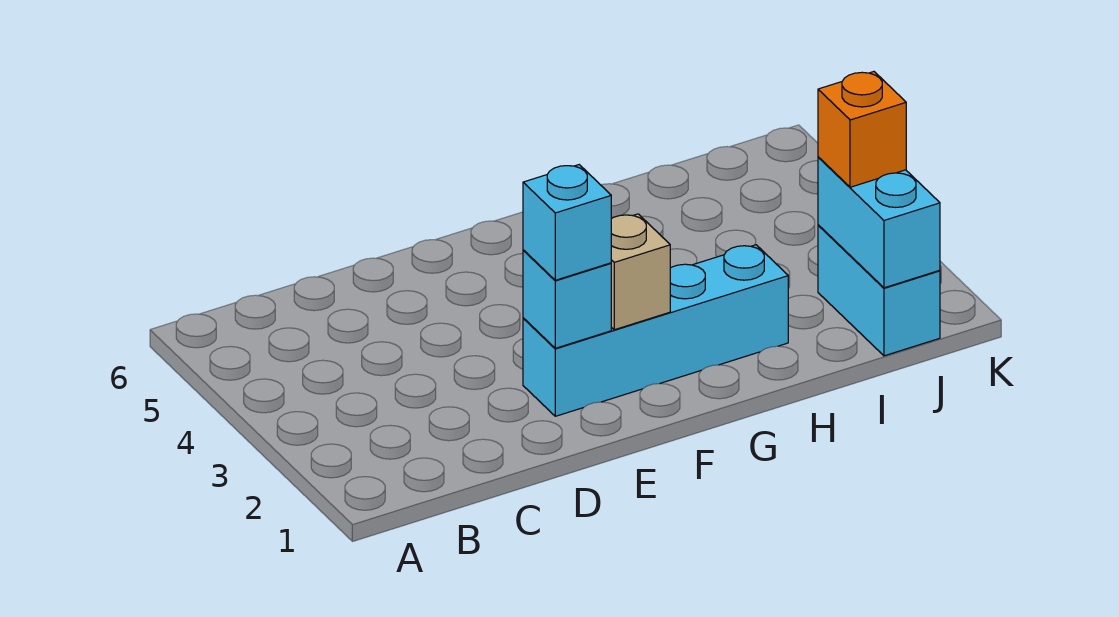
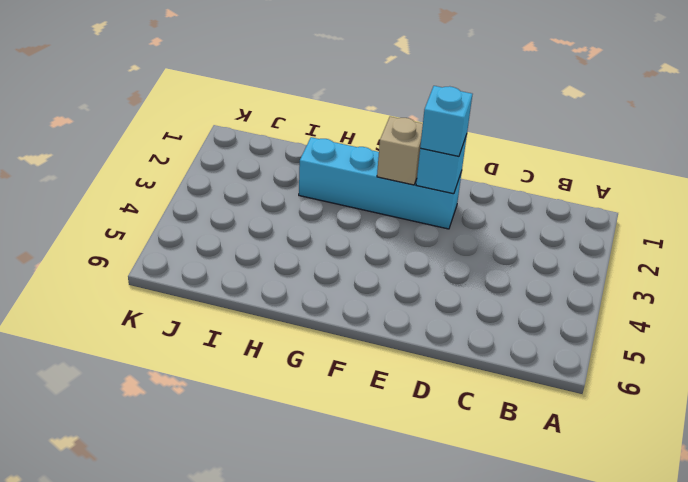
none -> cyan 1x2 brick [818,225,940,356]
none -> cyan 1x2 brick [818,157,940,288]

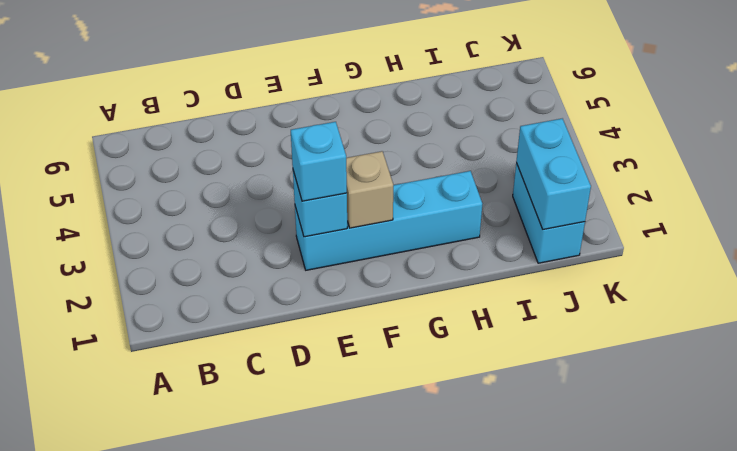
none -> orange 1x1 brick [818,72,906,187]

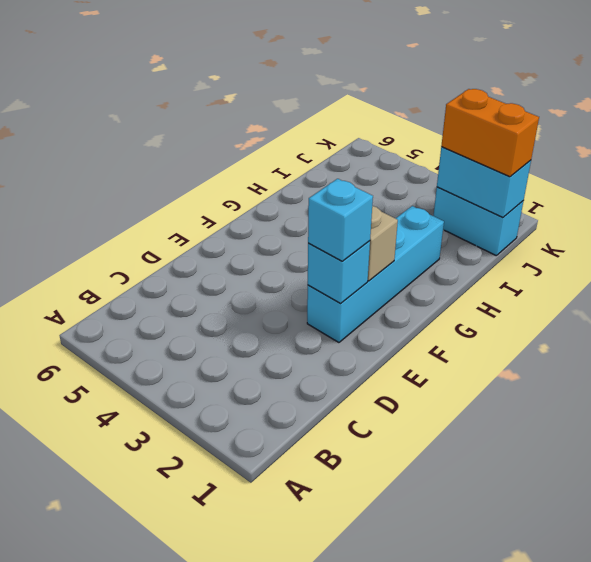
orange 1x2 brick [441,89,539,177] -> orange 1x1 brick [818,72,906,187]

